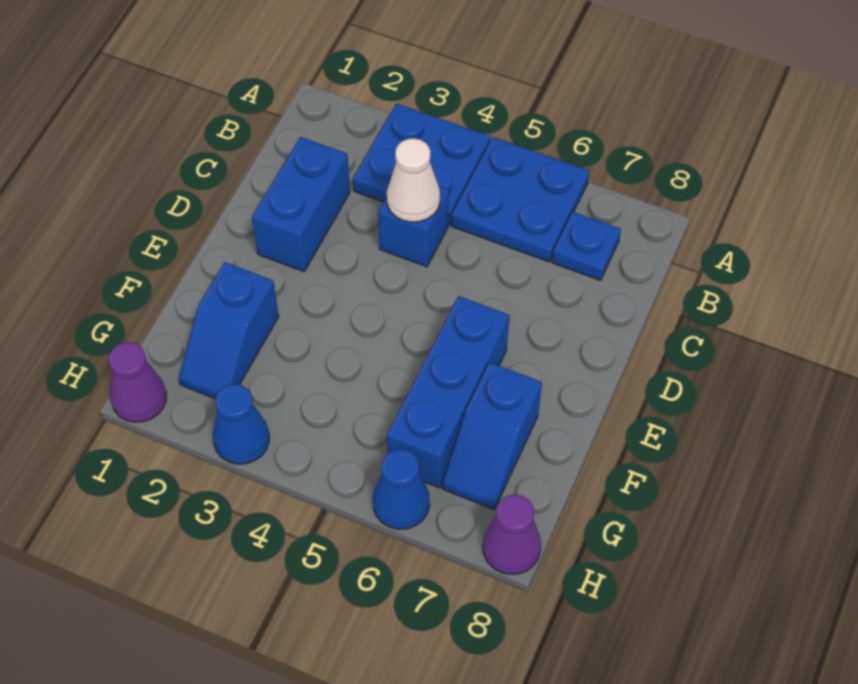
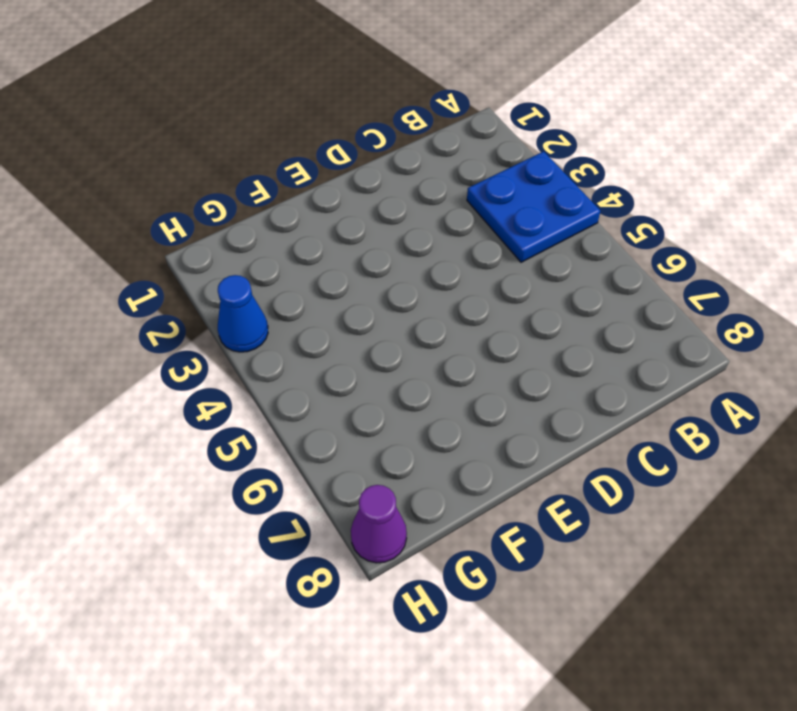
none -> blue 2x2 plate [451,137,589,262]
none -> blue 1x1 plate [552,212,621,280]
none -> blue 1x2 brick [252,137,350,272]

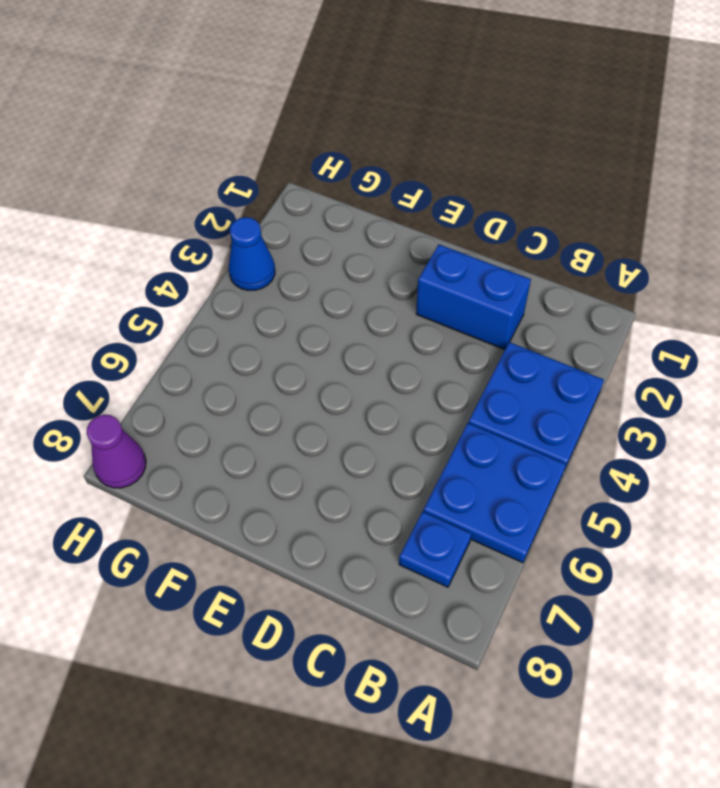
none -> blue 1x1 brick [378,186,449,267]
none -> blue 1x3 brick [387,296,509,488]
none -> blue 1x2 slope [179,262,279,399]

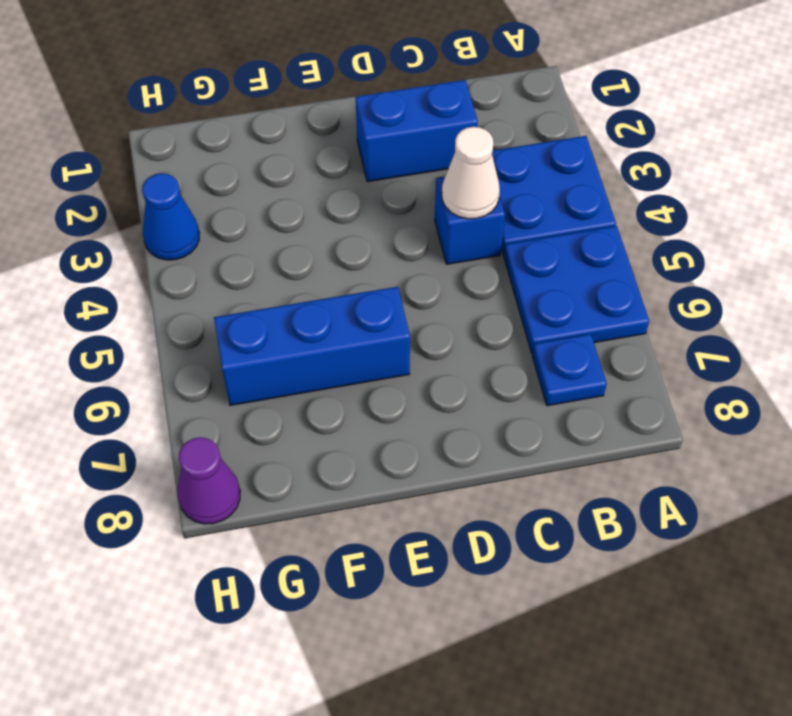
none -> blue 1x2 slope [179,262,279,399]
none -> blue 1x2 slope [442,362,542,510]
none -> purple 1x1 cone [109,342,166,422]

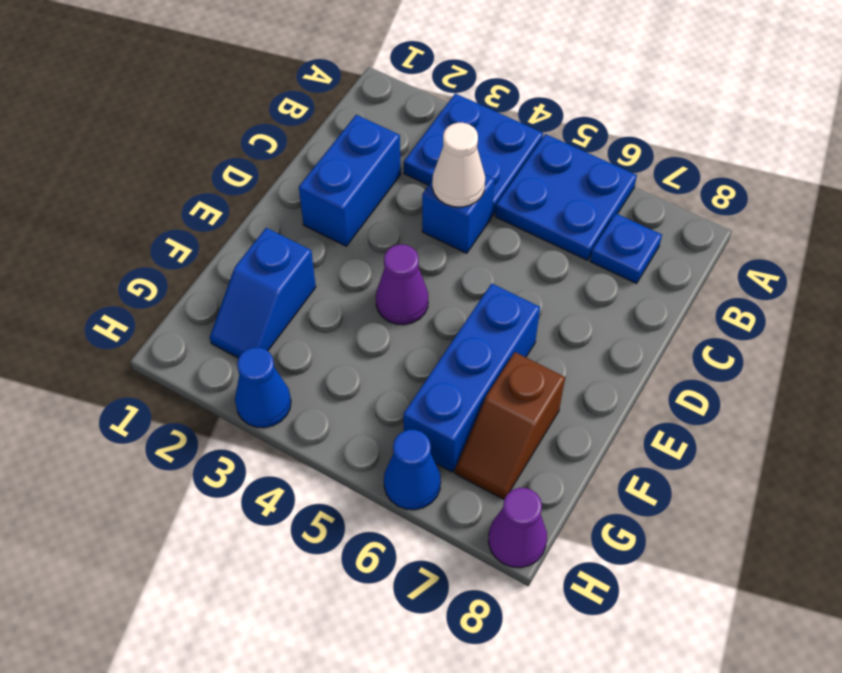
purple 1x1 cone [376,245,428,325] -> purple 1x1 cone moved to [109,342,166,422]
brown 1x2 slope [455,352,565,499] -> blue 1x2 slope [442,362,542,510]

